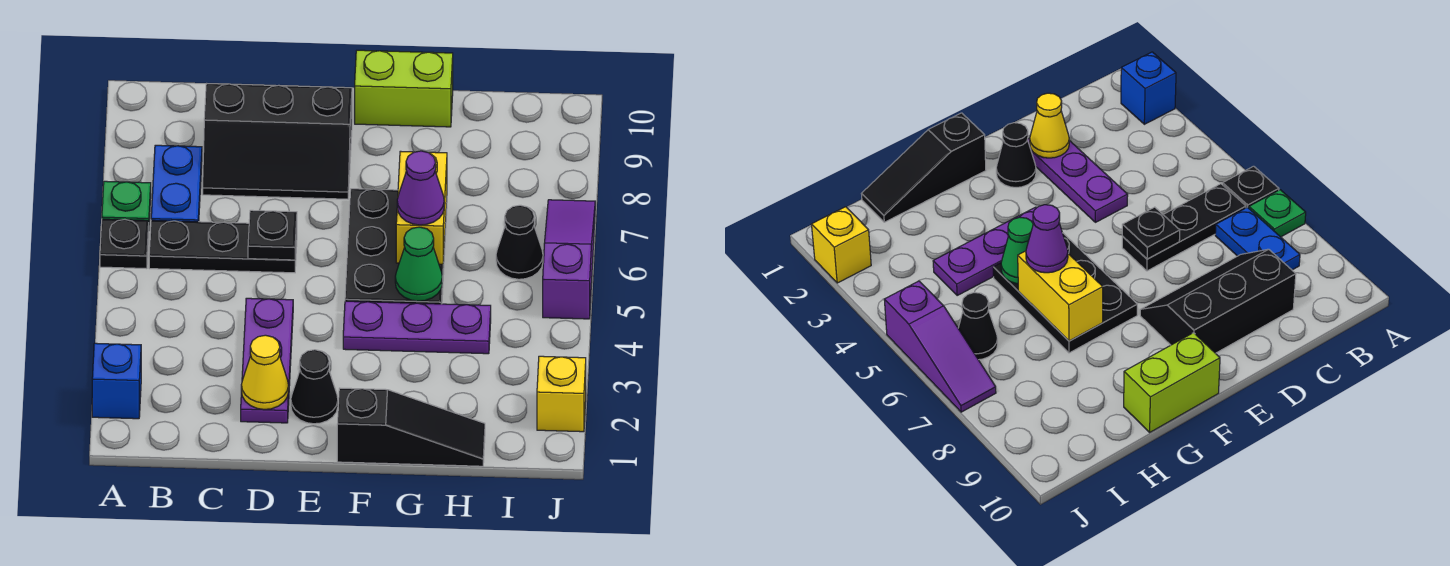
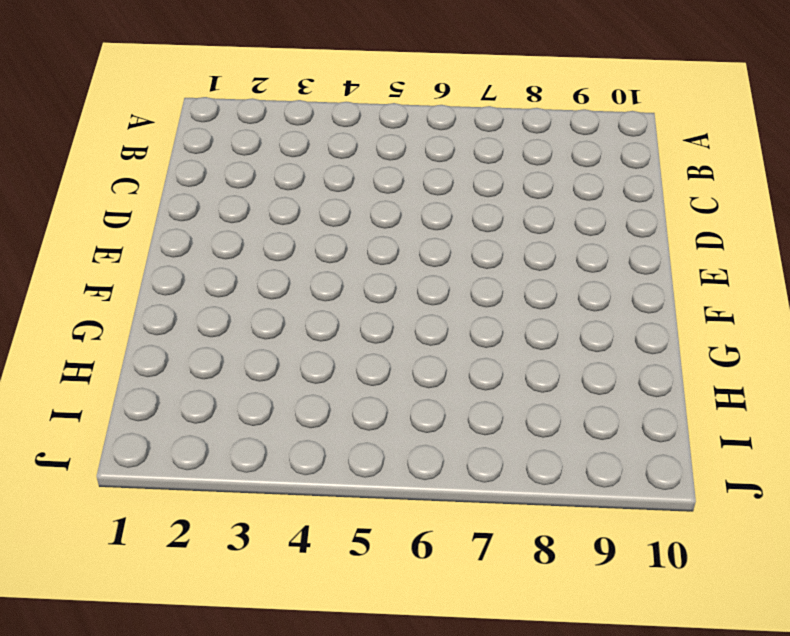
none -> blue 1x1 brick [92,343,141,419]
none -> black 1x1 plate [100,219,149,269]
none -> green 1x1 plate [102,181,151,221]

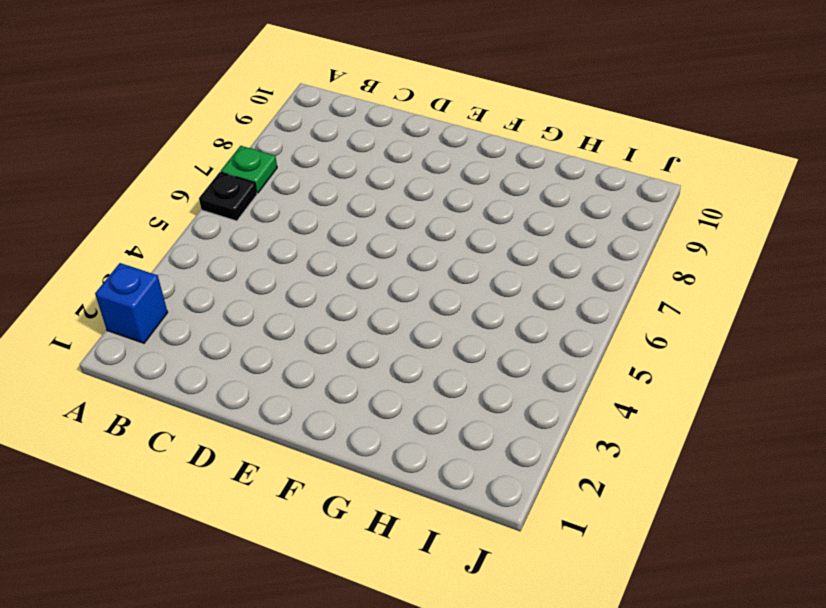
none -> black 1x3 plate [149,220,297,273]
none -> blue 1x2 plate [151,145,202,222]
none -> black 2x3 slope [203,84,352,199]

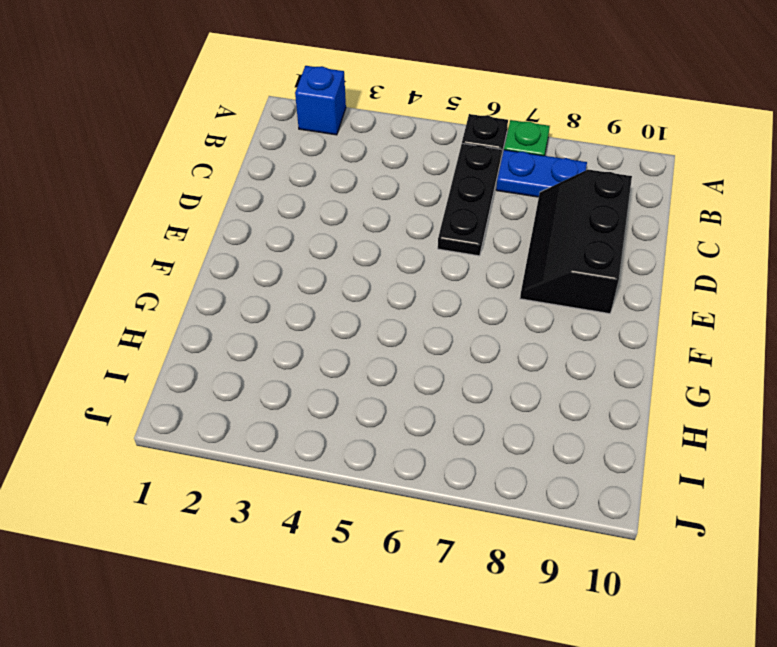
none -> purple 1x3 plate [241,298,293,423]
none -> black 1x1 cone [291,350,338,424]
none -> black 1x3 slope [337,388,485,466]

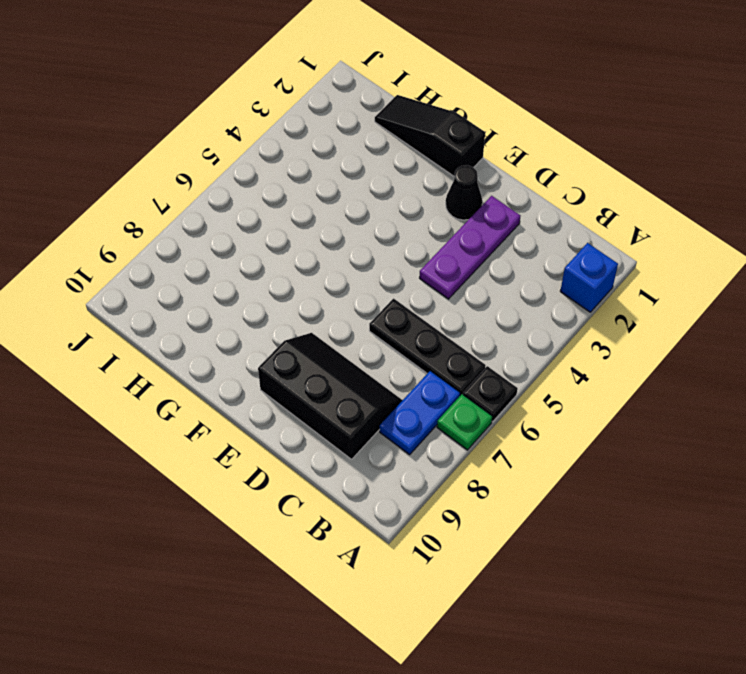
none -> purple 1x3 plate [343,301,491,354]
none -> black 2x3 plate [345,189,447,304]
none -> lime 1x2 brick [355,50,453,127]

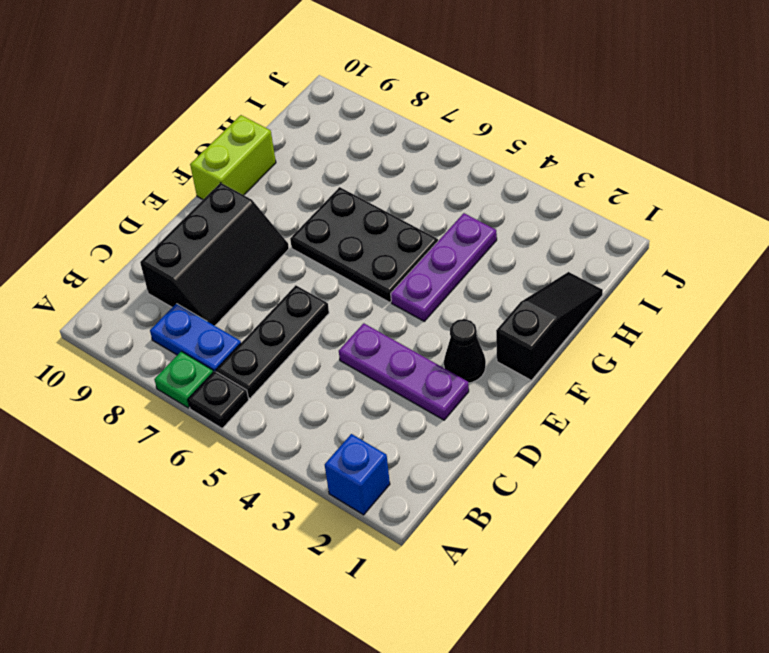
none -> black 1x1 cone [496,205,543,279]
none -> yellow 1x1 brick [537,356,586,432]
none -> purple 1x3 slope [543,200,595,319]

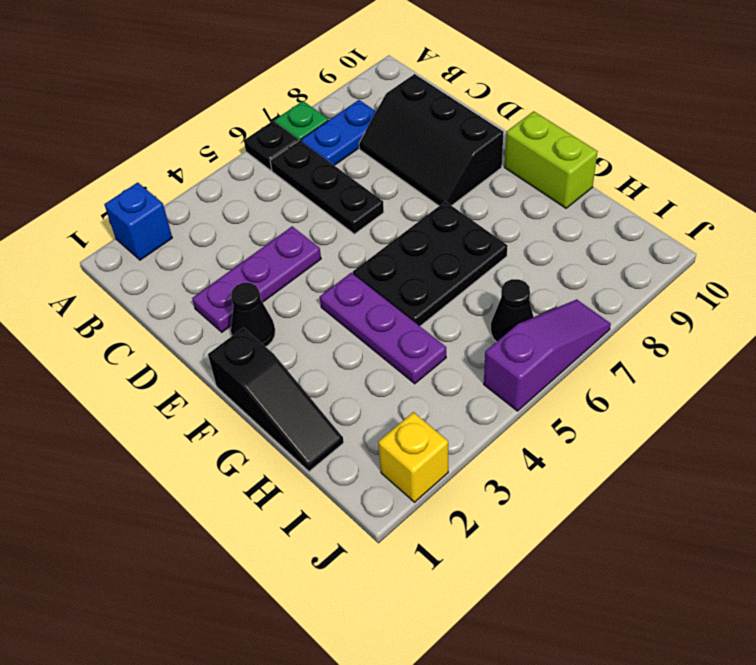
none -> yellow 1x1 cone [241,335,289,409]
none -> black 1x1 plate [248,210,297,260]
none -> green 1x1 cone [395,227,442,301]

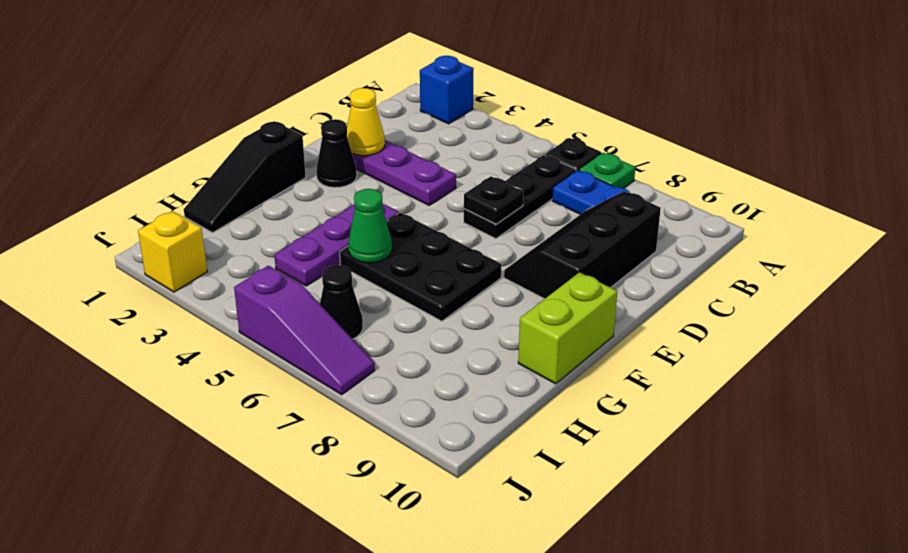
none -> yellow 1x2 brick [396,151,447,264]
none -> purple 1x1 cone [397,151,444,225]

